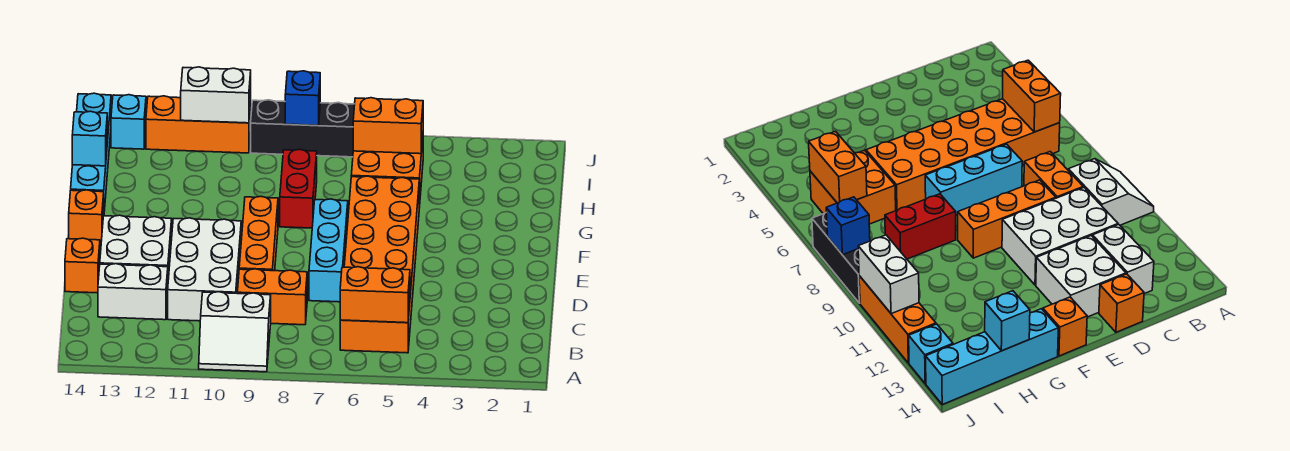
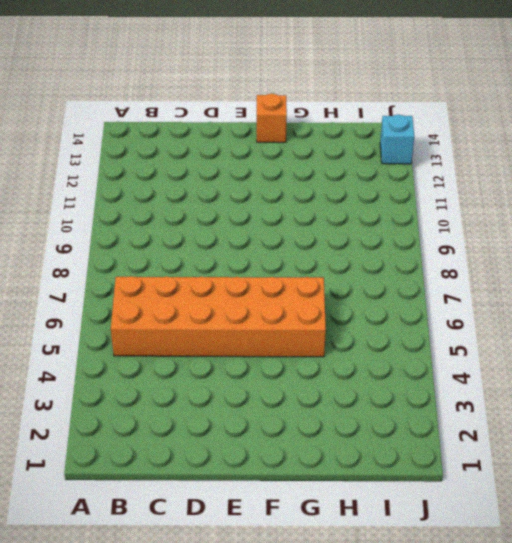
none -> white 2x2 slope [199,292,271,372]
none -> orange 1x2 brick [237,269,307,325]
none -> white 2x3 brick [168,218,241,321]

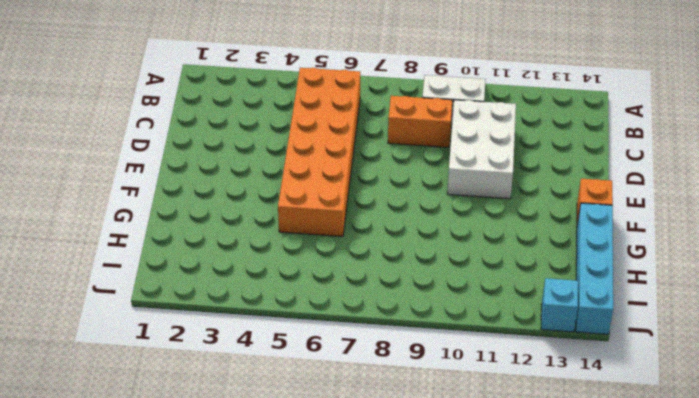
none -> white 1x2 brick [98,264,168,320]
none -> cyan 1x3 brick [309,199,348,302]
none -> orange 1x3 brick [239,197,278,271]

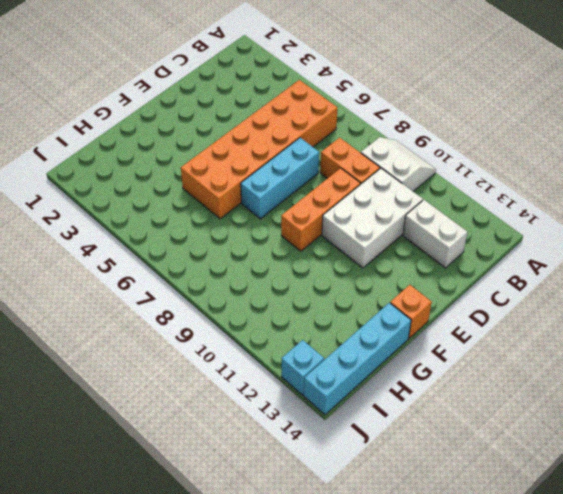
none -> white 2x2 brick [100,215,172,279]
none -> orange 1x1 brick [65,238,100,293]
none -> red 1x2 brick [280,149,317,228]

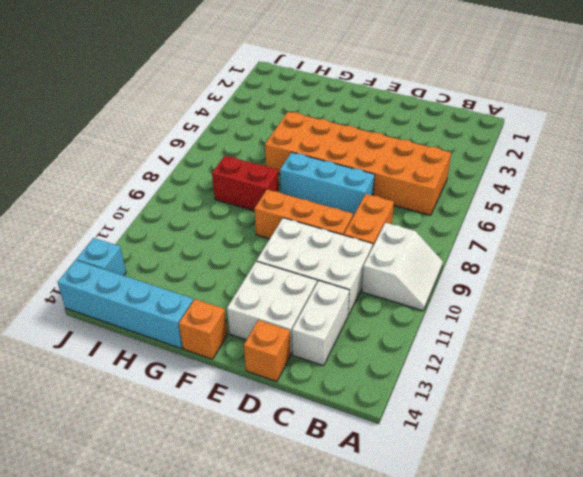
none -> orange 2x2 brick [351,139,423,208]
none -> black 1x3 brick [251,100,355,157]
none -> orange 1x3 brick [146,96,251,153]

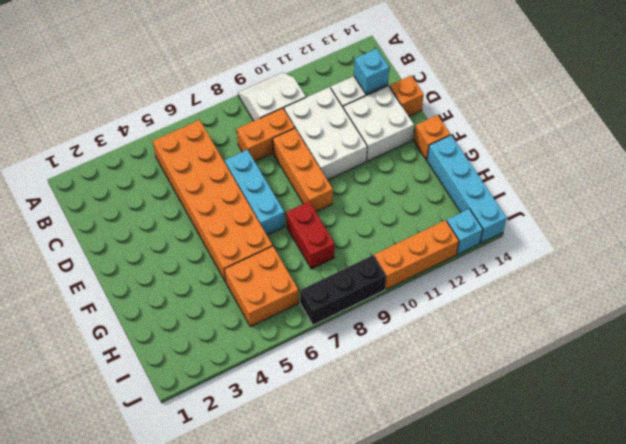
cyan 1x1 brick [354,49,389,94] -> cyan 1x1 brick moved to [72,111,107,166]
none -> orange 1x2 brick [340,267,410,323]
none -> orange 1x2 brick [353,98,423,154]
none -> blue 1x1 brick [285,71,320,126]

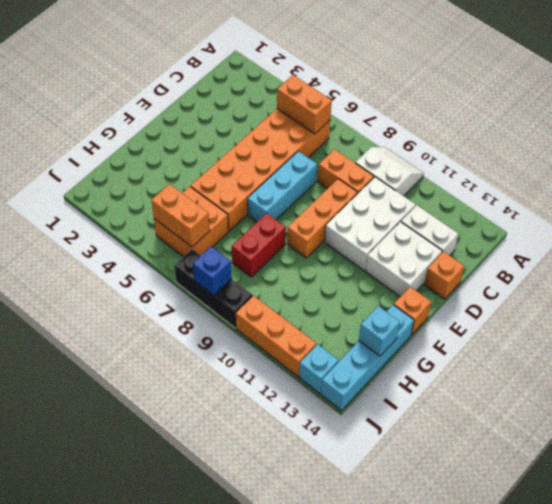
none -> white 1x2 brick [181,67,251,123]

